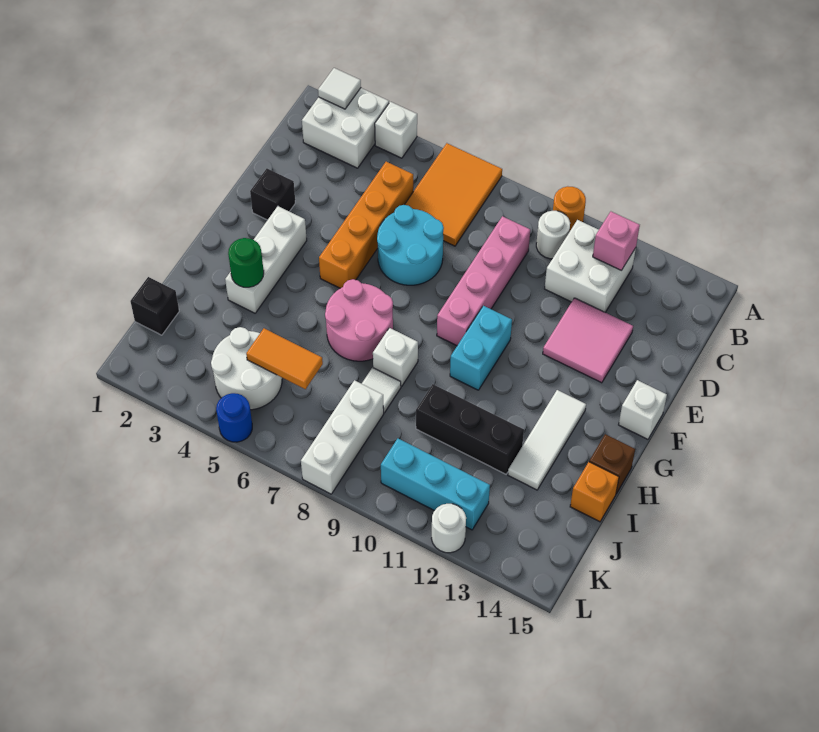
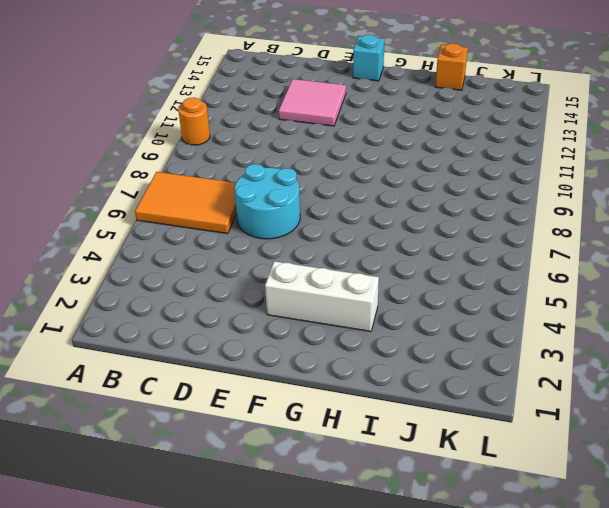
cyan 1x1 brick [353,35,384,81] -> white 1x1 brick [619,380,667,439]
none -> white 2x2 brick [302,88,389,168]
none -> white 1x1 brick [375,102,417,158]
none -> white 1x1 round brick [536,211,570,259]
none -> white 2x2 brick [545,220,636,312]

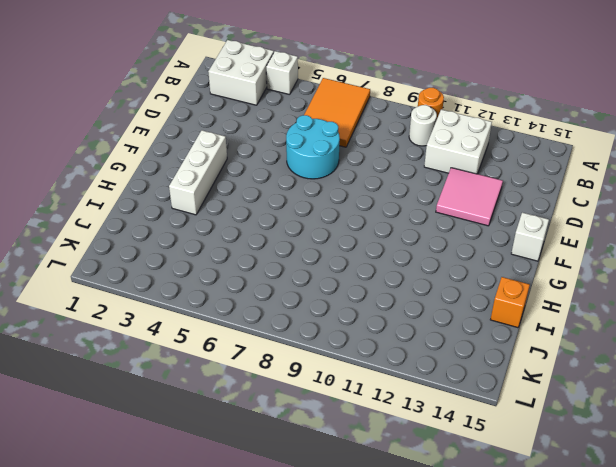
none -> orange 1x4 brick [319,162,413,288]
none -> pink 1x4 brick [437,216,530,346]
none -> black 1x1 brick [250,169,295,220]
none -> cyan 1x2 brick [450,306,512,390]

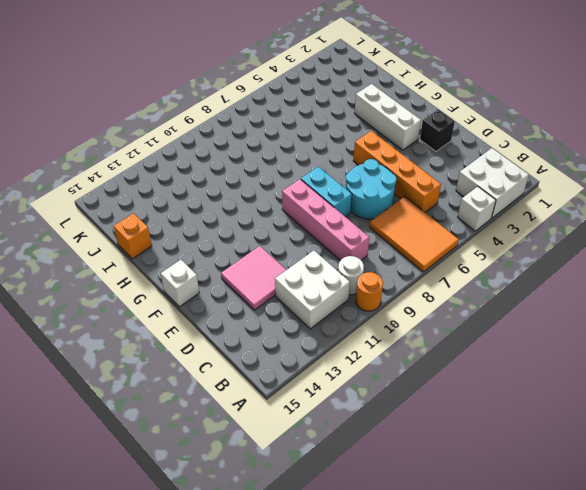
cyan 1x2 brick [301,167,352,217] -> cyan 1x2 brick moved to [450,306,512,390]
none -> pink 2x2 round brick [325,279,393,361]
none -> white 1x3 tile [508,390,586,490]
none -> white 1x1 brick [373,328,418,387]
none -> brown 1x1 brick [589,434,635,494]

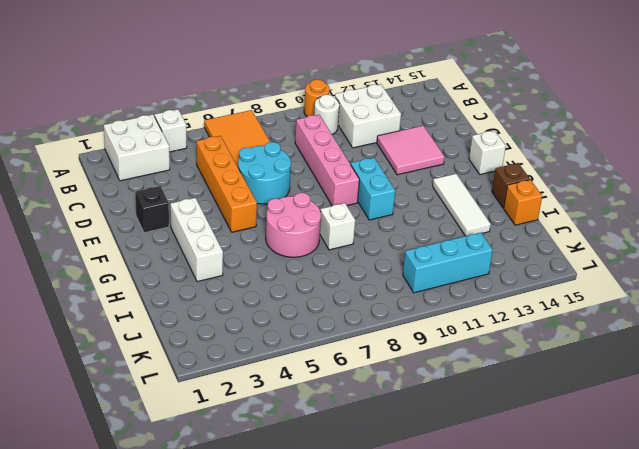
none -> white 1x1 tile [362,368,401,413]
none -> black 1x3 brick [416,384,524,474]
none -> black 1x1 brick [130,277,179,335]
none -> white 2x2 round brick [211,327,282,410]

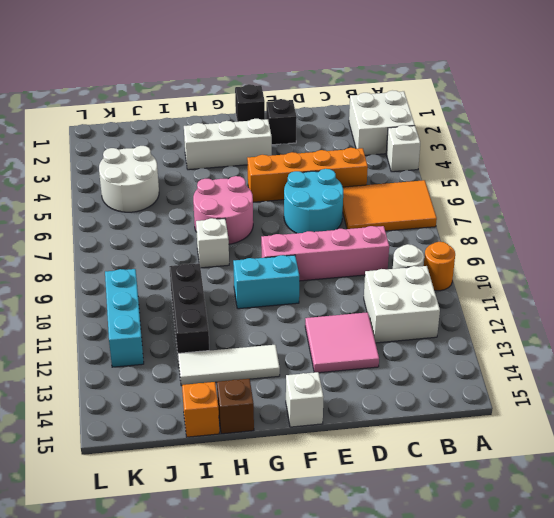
black 1x1 brick [235,84,265,122] -> black 1x1 brick moved to [130,277,179,335]
none -> white 1x1 tile [362,368,401,413]
none -> white 1x3 brick [301,380,384,494]
none -> blue 1x1 round brick [216,393,252,442]
none -> white 1x1 round brick [431,504,466,553]

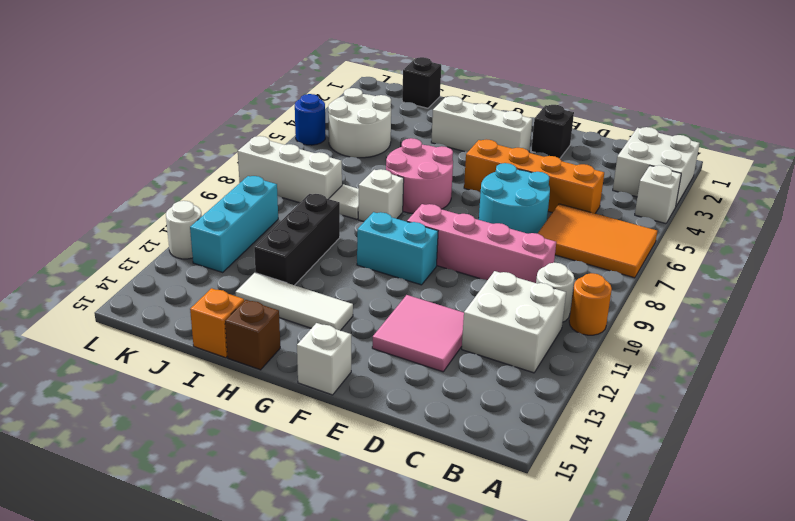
none -> white 1x1 tile [318,68,361,109]
none -> pink 1x1 brick [593,212,640,271]
none -> green 1x1 round brick [228,238,264,287]
none -> orange 1x2 tile [246,328,323,389]

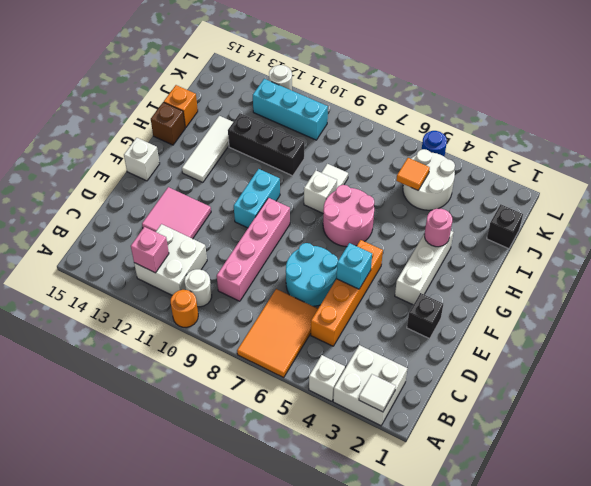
cyan 1x1 brick [337,243,372,289] -> none
pink 1x1 round brick [425,209,452,247] -> green 1x1 round brick [228,238,264,287]
orange 1x1 tile [396,158,430,190] -> orange 1x2 tile [246,328,323,389]
none -> white 1x3 brick [301,380,384,494]

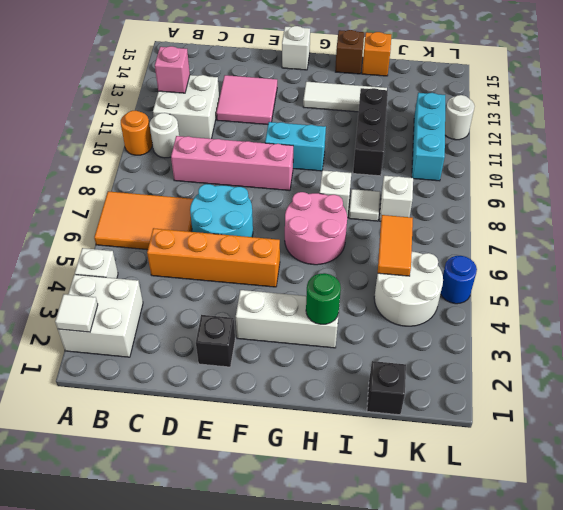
white 1x1 brick [379,176,413,221] -> white 1x3 brick [301,380,384,494]

